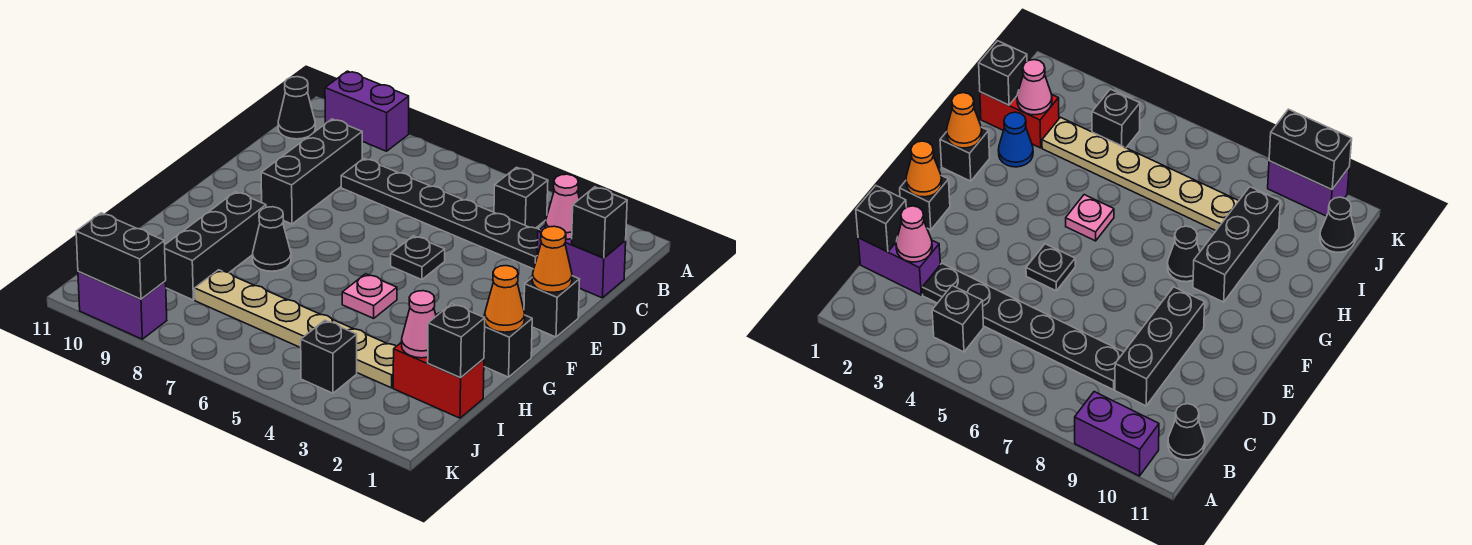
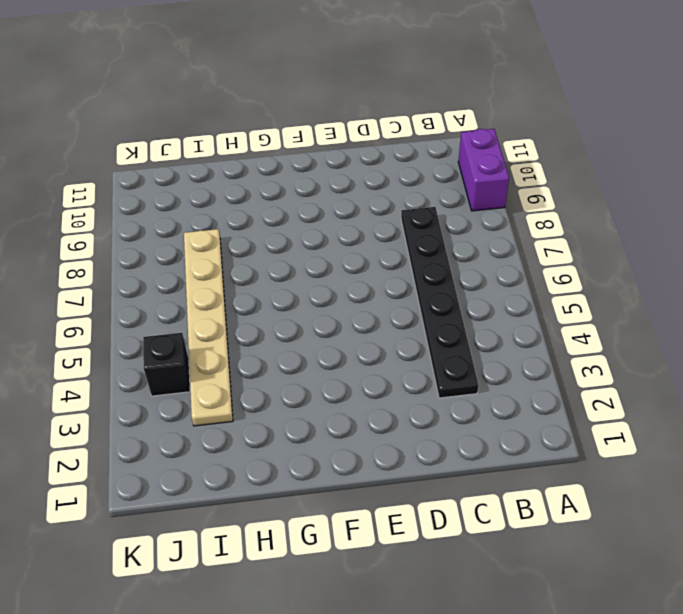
none -> black 1x1 brick [494,167,548,228]
none -> black 1x1 cone [278,77,315,139]
none -> purple 1x2 brick [537,225,626,298]

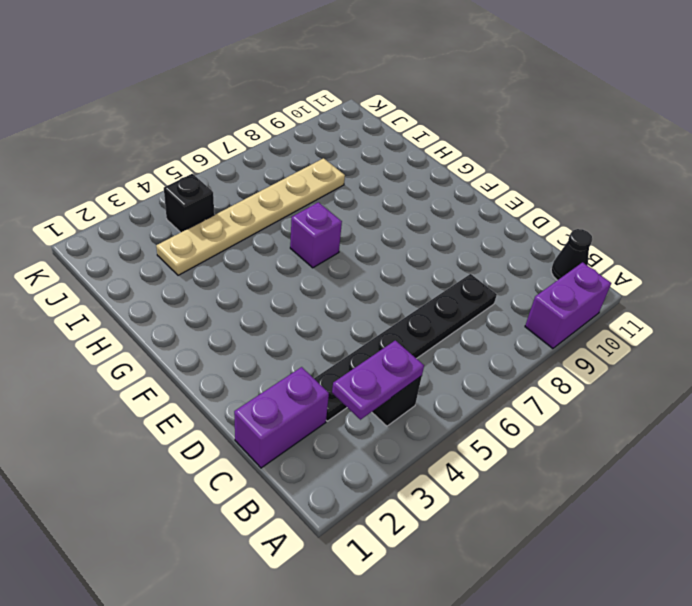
purple 1x2 plate [332,340,424,420] -> none
purple 1x1 brick [290,202,342,268] -> none
none -> black 1x3 brick [261,119,362,224]
none -> black 1x1 brick [524,276,580,337]
none -> black 1x1 plate [391,236,445,280]

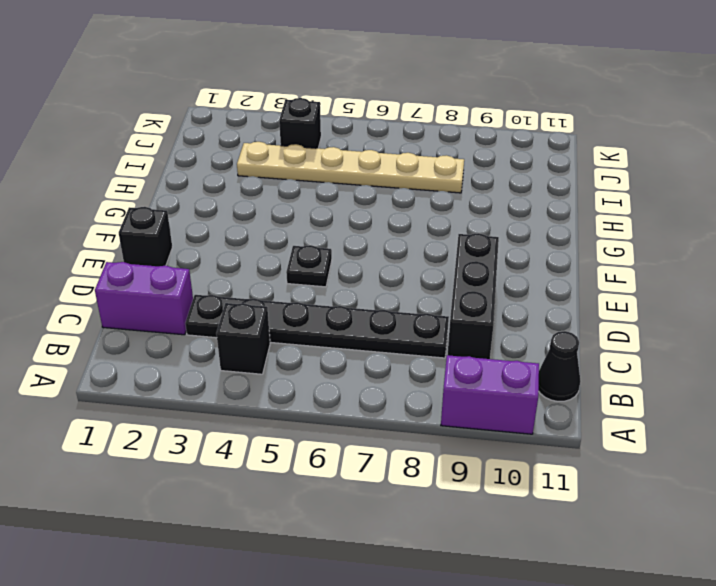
none -> black 1x1 brick [484,315,532,377]
none -> pink 1x1 plate [342,274,397,318]
none -> black 1x1 cone [253,207,291,271]

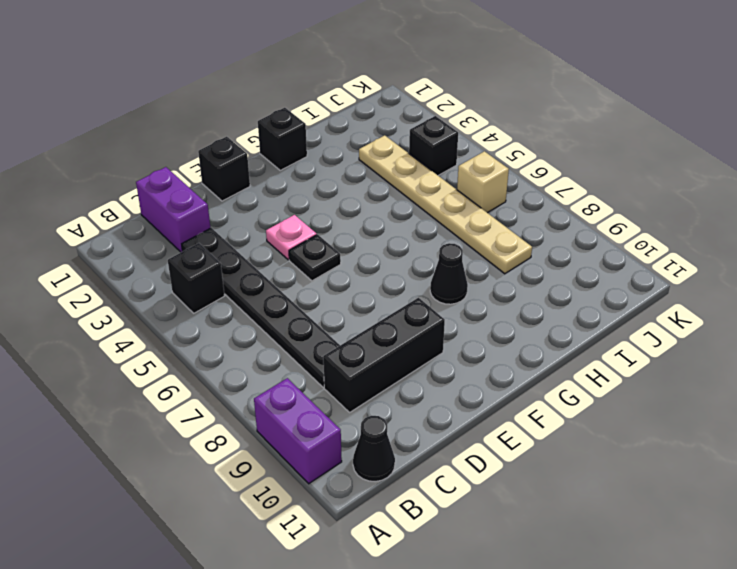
pink 1x1 plate [266,215,317,260] -> pink 1x1 plate moved to [342,274,397,318]
tan 1x1 brick [457,151,509,213] -> none
none -> black 1x3 brick [165,192,266,300]
none -> blue 1x1 cone [998,112,1033,167]
none -> red 1x2 brick [393,342,484,418]

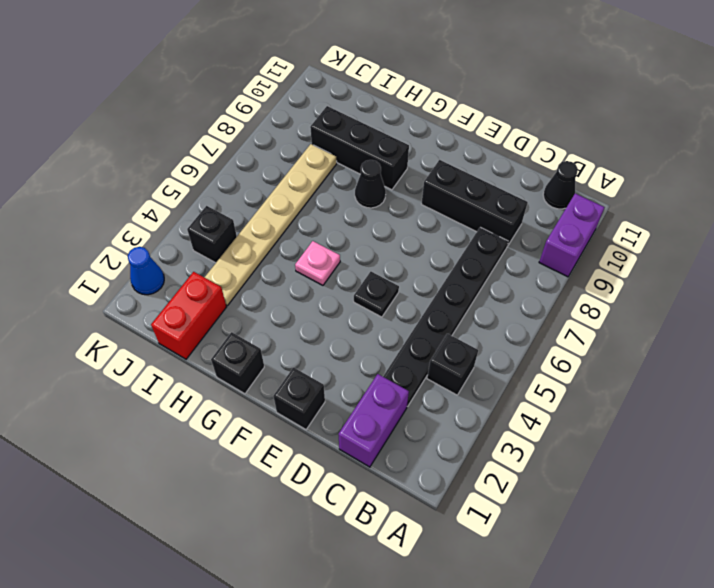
blue 1x1 cone [128,247,164,295] -> blue 1x1 cone moved to [998,112,1033,167]
none -> black 1x1 cone [1320,197,1355,252]
none -> purple 1x2 brick [78,271,167,339]
none -> black 1x1 brick [572,187,627,258]

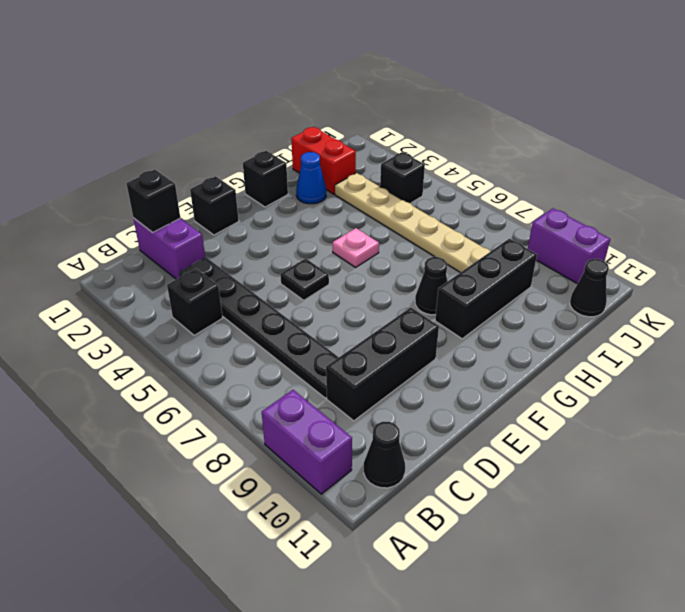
none -> pink 1x1 cone [545,174,579,239]
none -> orange 1x1 cone [532,226,572,292]
none -> orange 1x1 cone [484,266,525,332]

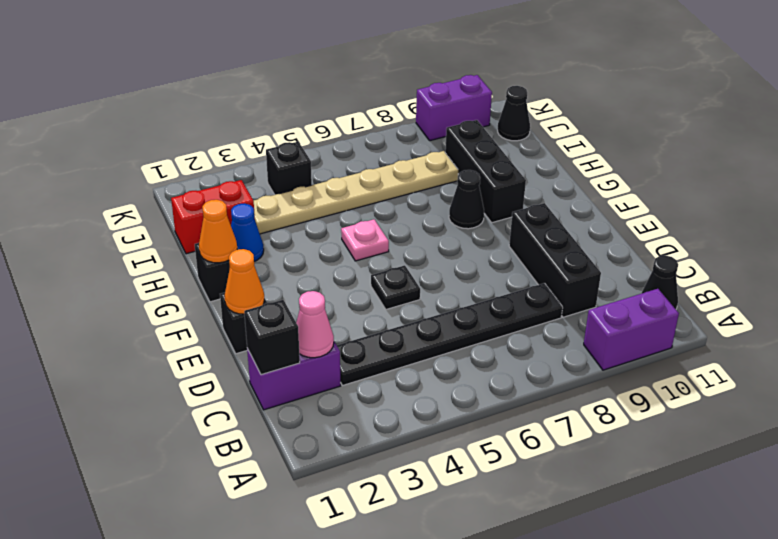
none -> black 1x1 brick [494,167,548,228]
none -> black 1x1 brick [428,304,485,378]
none -> pink 1x1 cone [402,291,436,358]

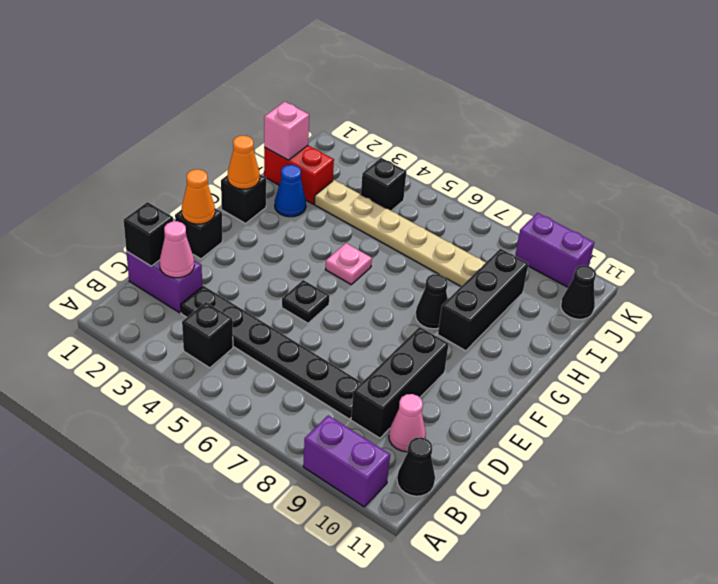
pink 1x1 cone [389,394,426,452] -> pink 1x1 cone moved to [402,291,436,358]
pink 1x1 brick [264,102,309,160] -> black 1x1 brick [428,304,485,378]
none -> black 1x2 brick [76,213,166,299]

